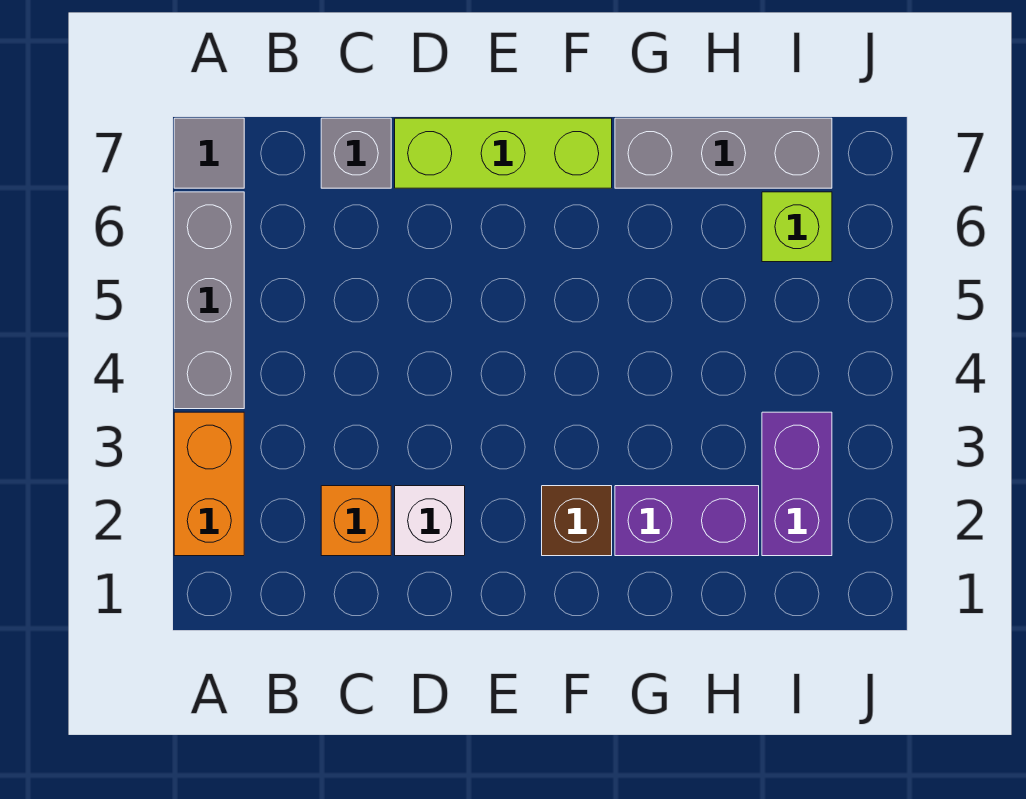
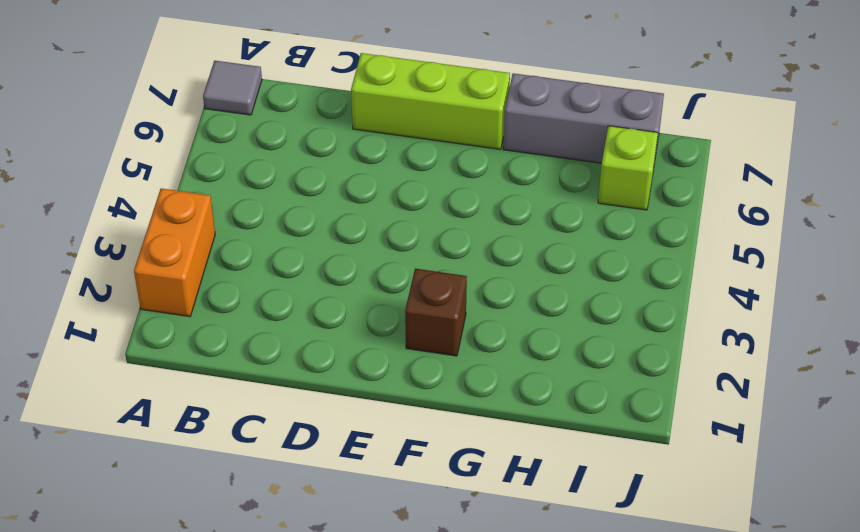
none -> grey 1x3 brick [174,192,244,409]
none -> orange 1x1 brick [321,486,391,556]
none -> grey 1x1 brick [321,118,391,188]

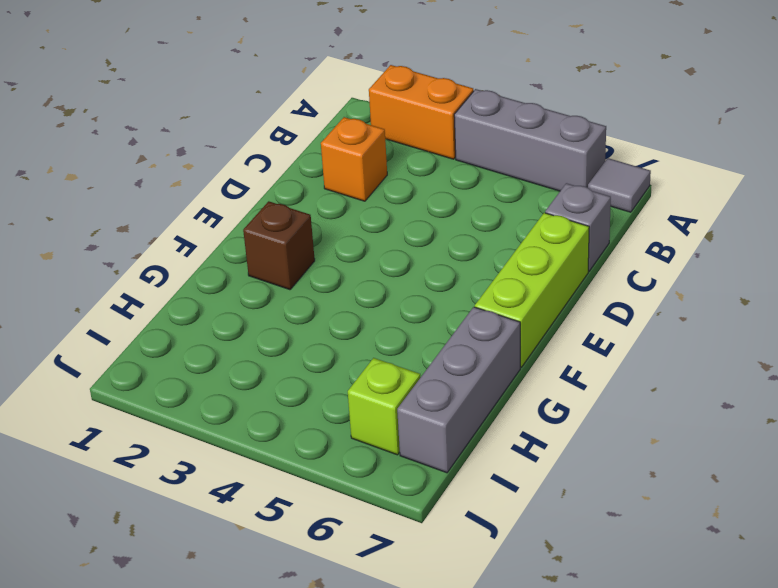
none -> white 1x1 brick [395,486,465,556]
none -> purple 1x2 brick [615,486,759,556]
none -> purple 1x2 brick [762,412,832,556]

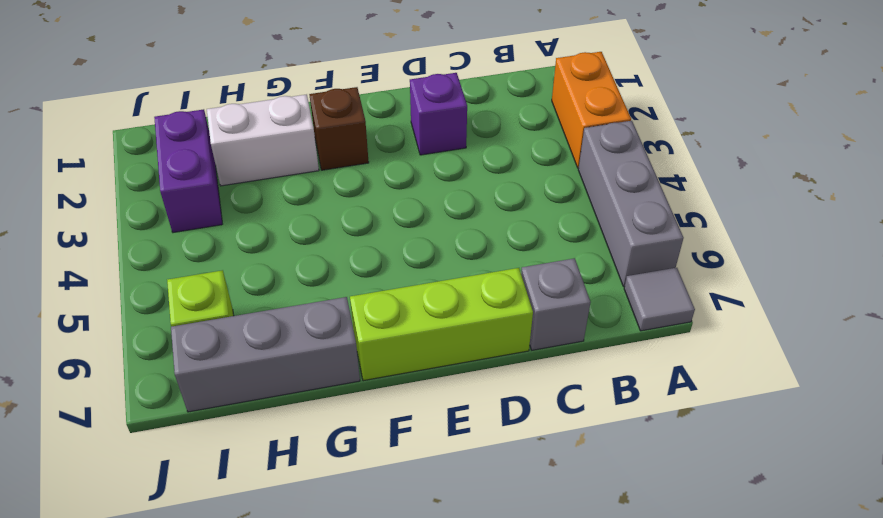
purple 1x1 brick [410,73,467,155] -> white 1x1 brick [395,486,465,556]
white 1x2 brick [207,94,319,186] -> purple 1x2 brick [615,486,759,556]
none -> orange 1x1 brick [321,486,391,556]

